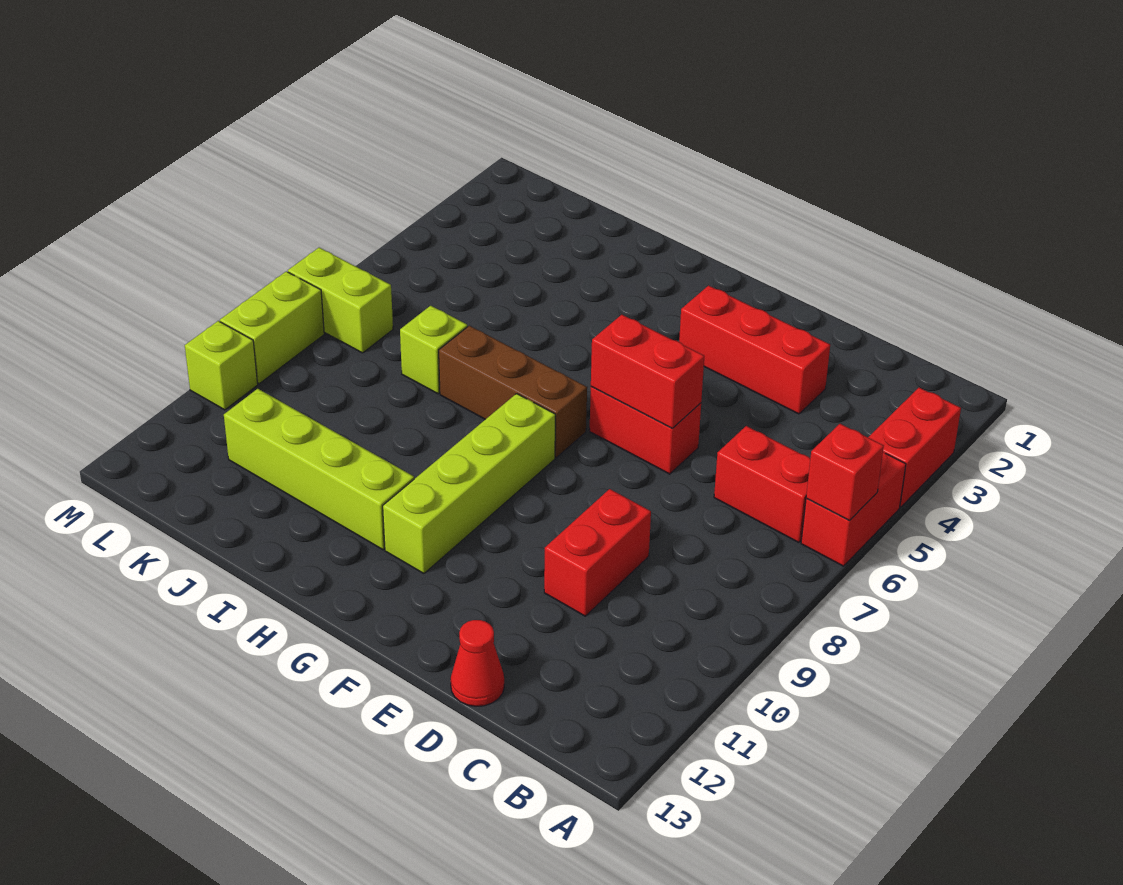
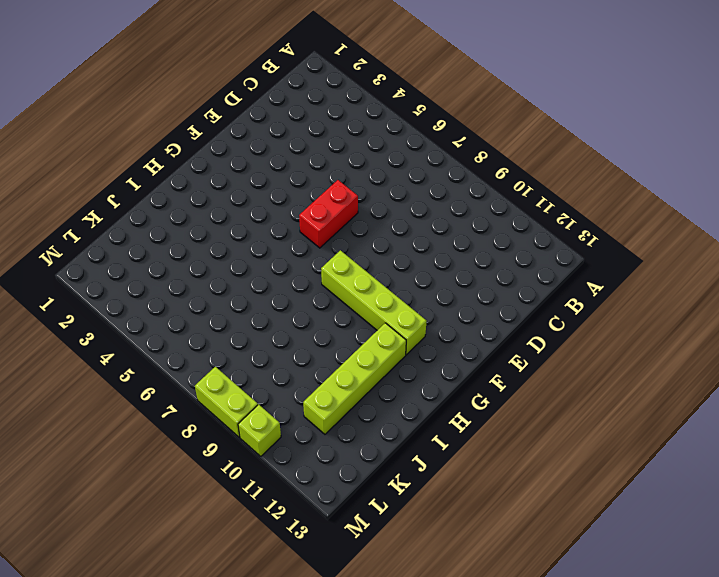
none -> red 1x2 brick [868,387,961,507]
none -> red 1x2 brick [801,452,906,566]
none -> red 1x2 brick [714,426,810,543]

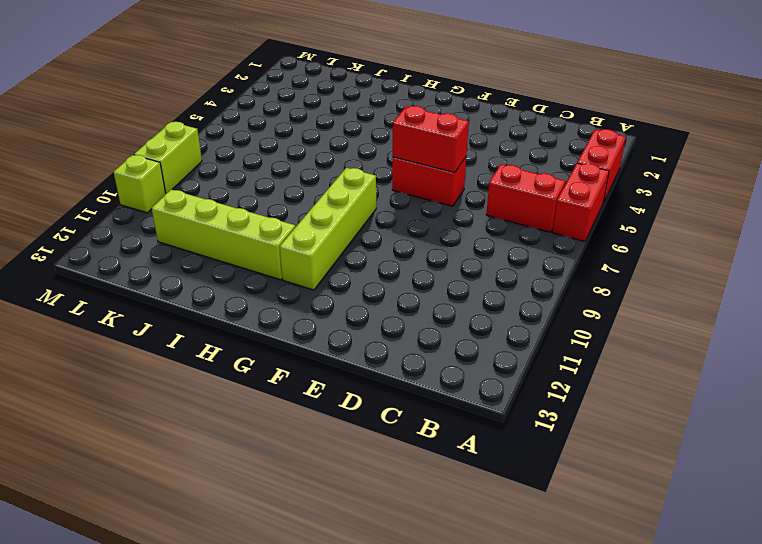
none -> red 1x3 brick [679,286,830,414]
none -> red 1x2 brick [544,489,651,616]
none -> red 1x1 cone [451,620,504,706]

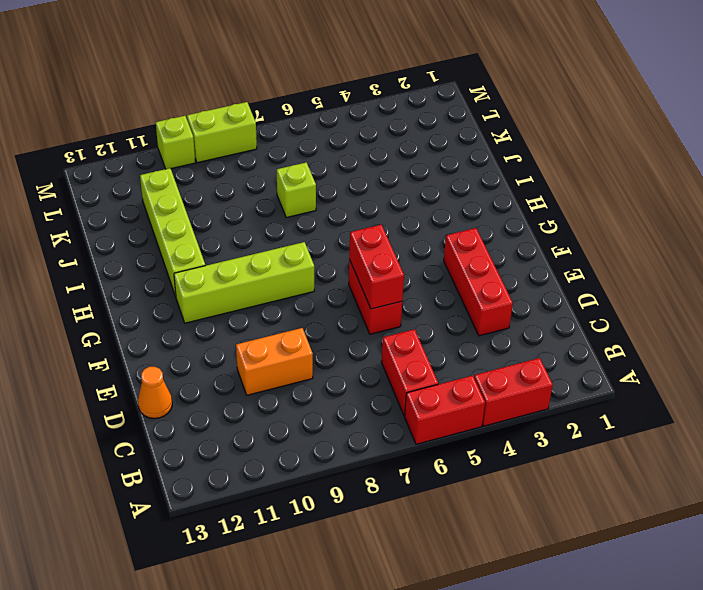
orange 1x2 brick [236,328,313,395] -> red 1x2 brick [544,489,651,616]
orange 1x1 cone [138,367,172,418] -> red 1x1 cone [451,620,504,706]
none -> brown 1x3 brick [439,326,587,458]
none -> lime 1x2 brick [288,248,393,353]
none -> red 1x1 brick [806,424,884,520]

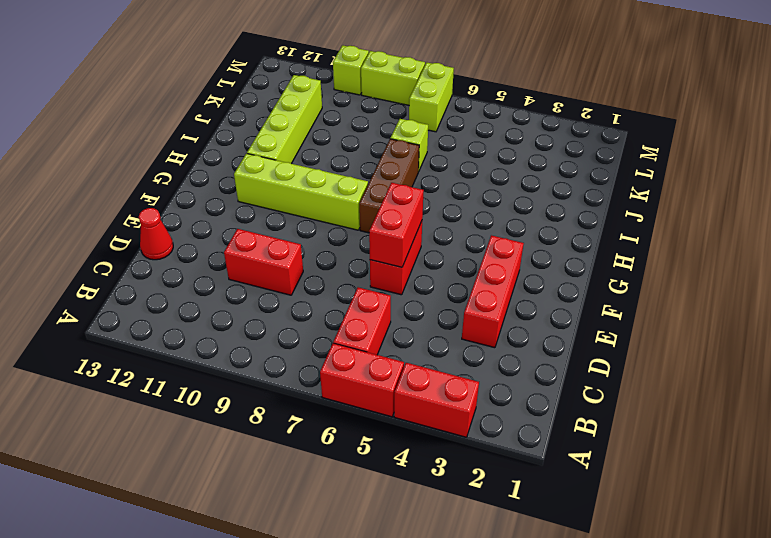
none -> red 1x1 brick [806,424,884,520]

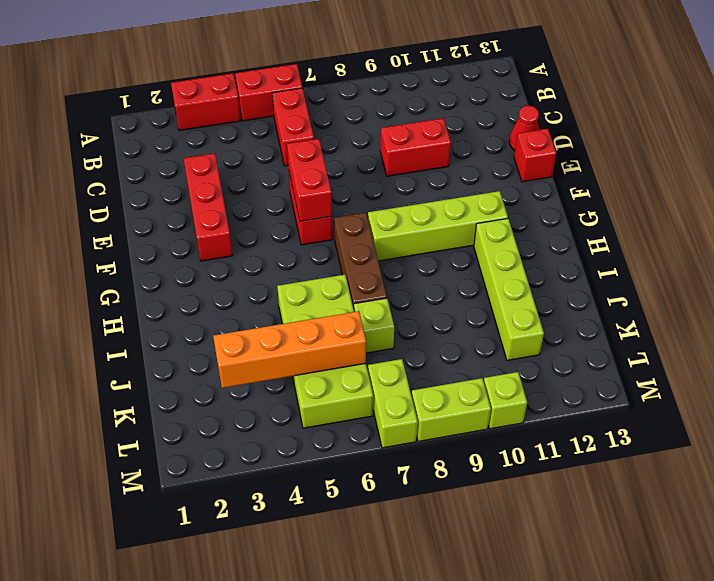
red 1x1 brick [514,129,556,182] -> red 1x1 brick moved to [806,424,884,520]
lime 2x4 brick [277,275,373,428] -> none
orange 1x4 brick [213,311,366,388] -> none

